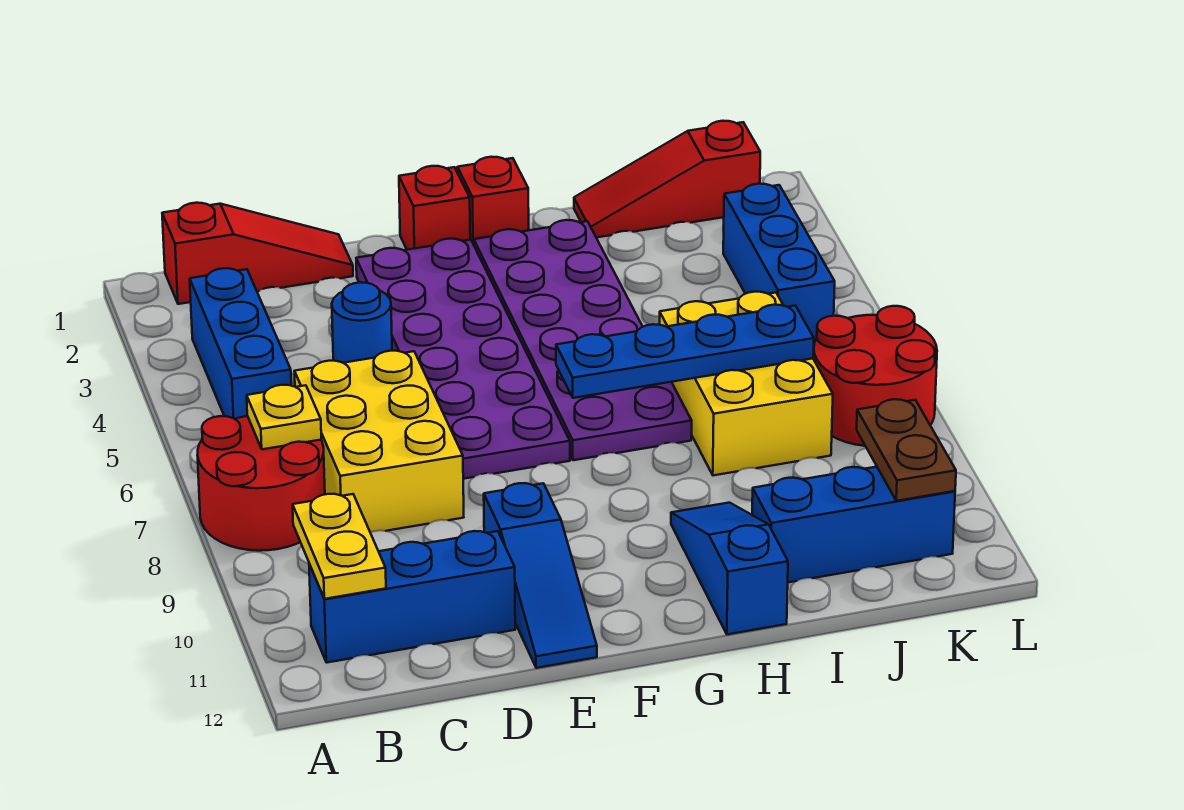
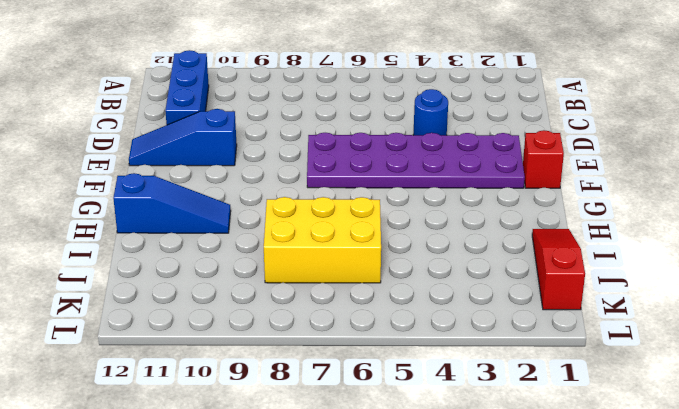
none -> red 2x2 round brick [197,416,325,551]
none -> red 1x3 slope [162,203,353,304]
none -> blue 1x3 brick [190,268,291,419]

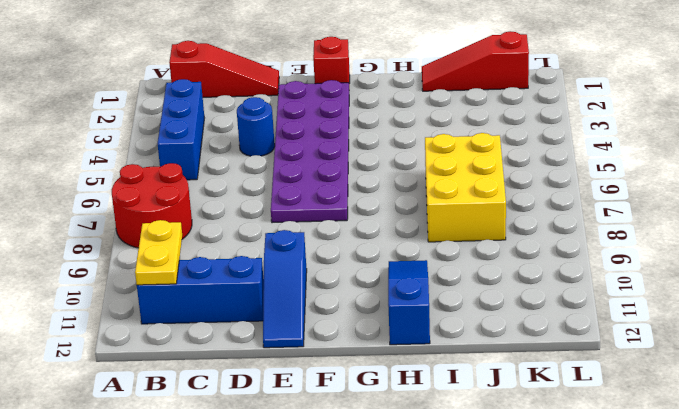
none -> yellow 2x3 brick [295,351,464,532]
none -> red 1x1 brick [457,157,529,245]
none -> purple 2x6 plate [474,220,692,460]

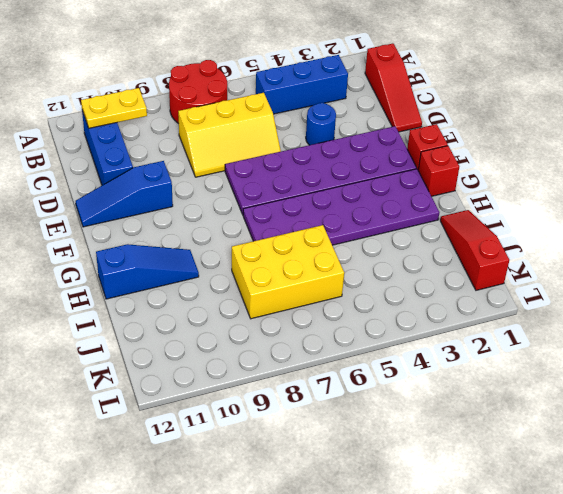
yellow 2x3 slope [178,93,281,177] -> yellow 2x3 brick [295,351,464,532]
none -> blue 1x3 brick [752,467,955,582]
none -> blue 1x3 brick [723,184,835,343]
none -> red 2x2 round brick [814,306,937,446]

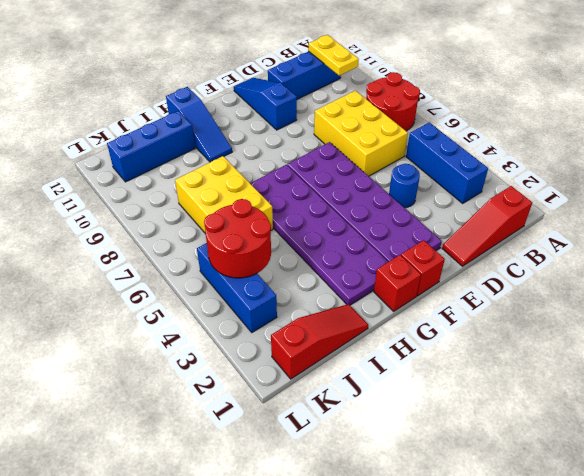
red 2x2 round brick [204,199,271,278] -> red 2x2 round brick moved to [814,306,937,446]
none -> yellow 1x1 plate [247,385,321,449]
none -> blue 1x4 plate [556,305,814,398]
none -> brown 1x2 plate [857,399,956,501]

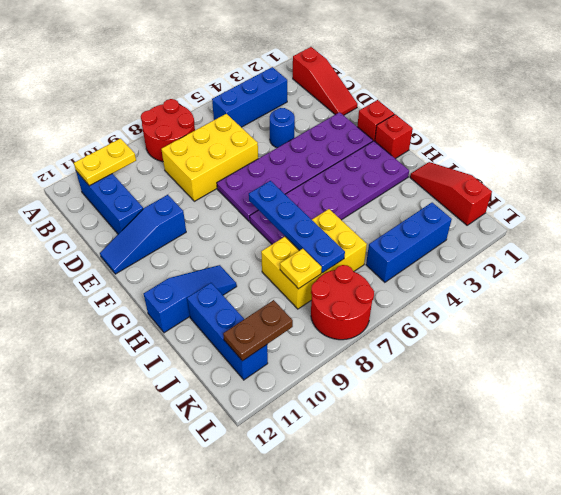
yellow 1x1 plate [280,249,322,289] -> yellow 1x1 plate moved to [247,385,321,449]

